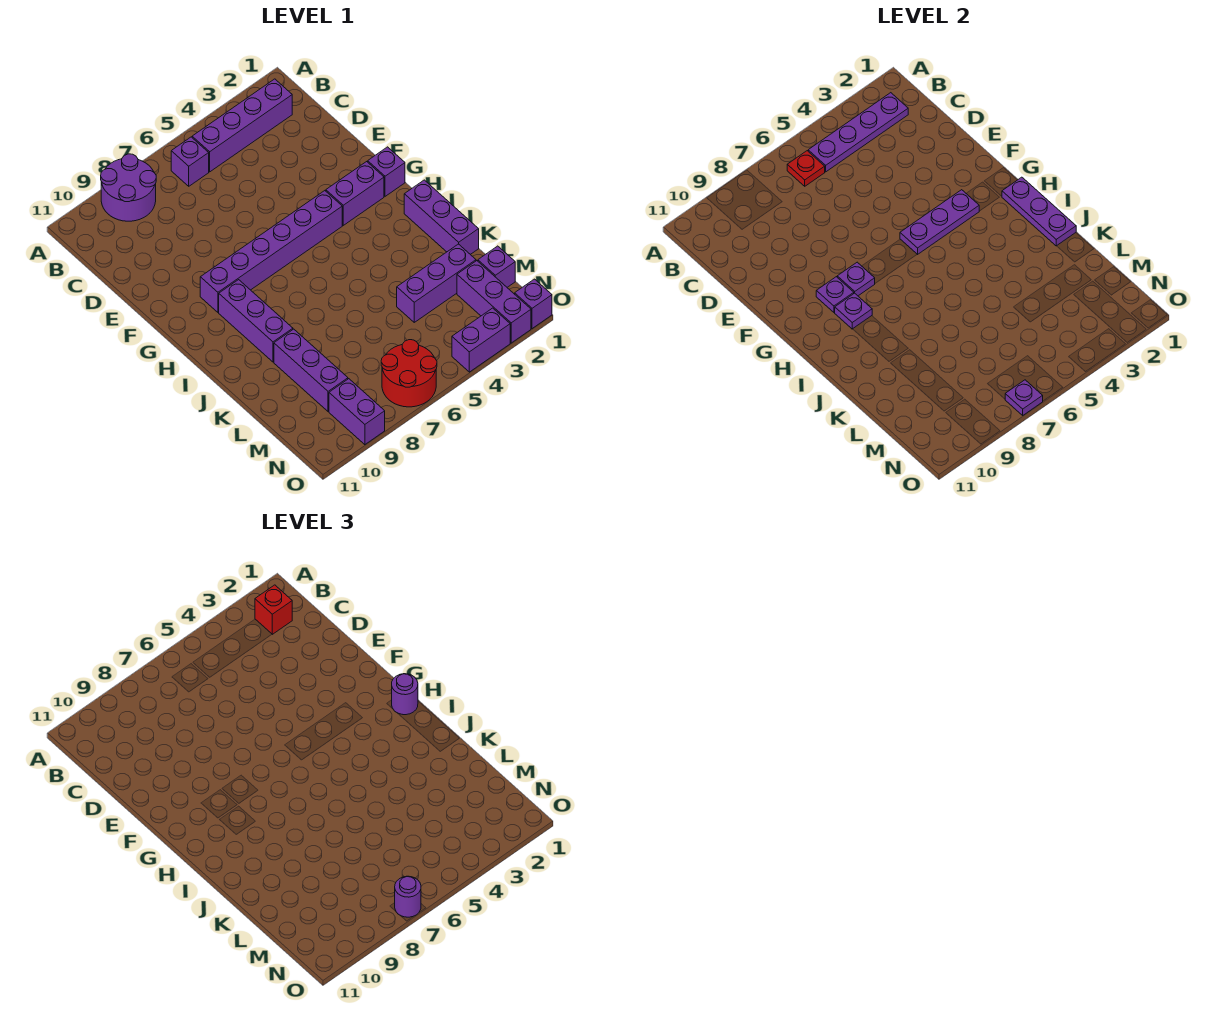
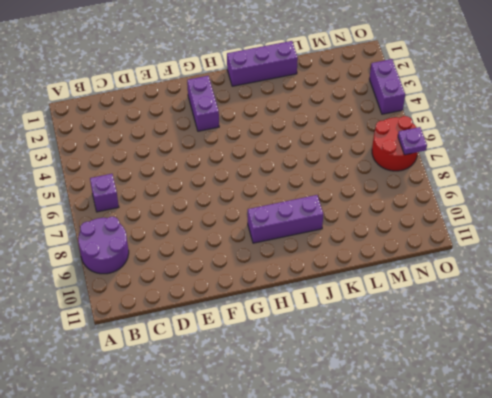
none -> purple 1x4 brick [192,79,292,172]
none -> purple 1x1 brick [368,147,405,196]
none -> purple 1x6 brick [200,191,342,312]

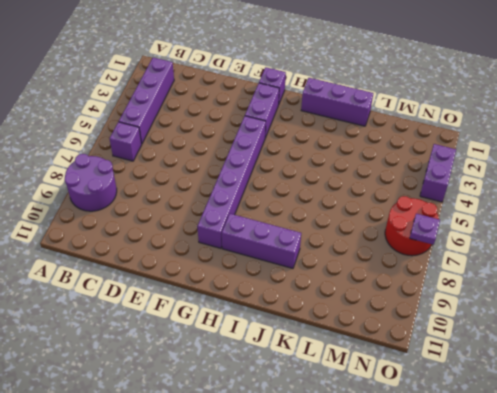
none -> purple 1x3 brick [274,329,348,412]
none -> purple 1x3 brick [397,244,476,322]
none -> purple 1x1 brick [478,246,515,287]

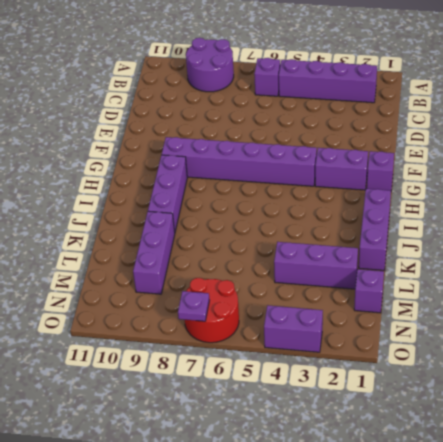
none -> purple 1x3 brick [457,261,531,343]
none -> purple 1x2 brick [329,379,385,445]
none -> purple 1x1 brick [515,279,552,329]

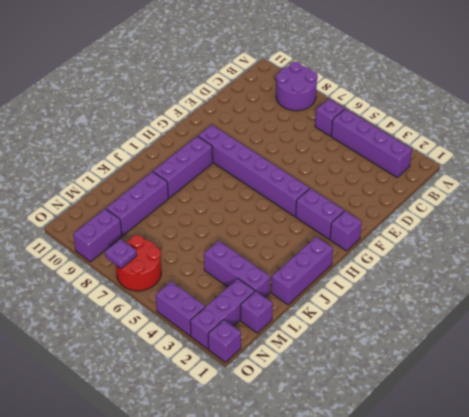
none -> purple 1x4 plate [808,93,908,172]
none -> red 1x1 plate [787,151,825,186]
none -> purple 1x3 plate [900,190,979,254]

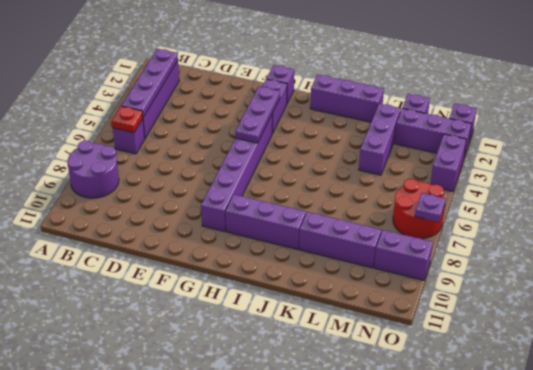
none -> purple 1x1 plate [837,262,875,296]
none -> purple 1x1 plate [816,277,854,312]
none -> purple 1x3 plate [1002,177,1076,246]

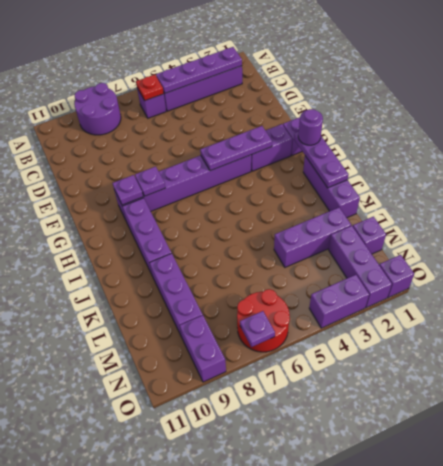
none -> purple 1x1 plate [835,293,872,329]
none -> red 1x1 brick [255,585,292,634]
none -> purple 1x1 round brick [395,876,421,917]

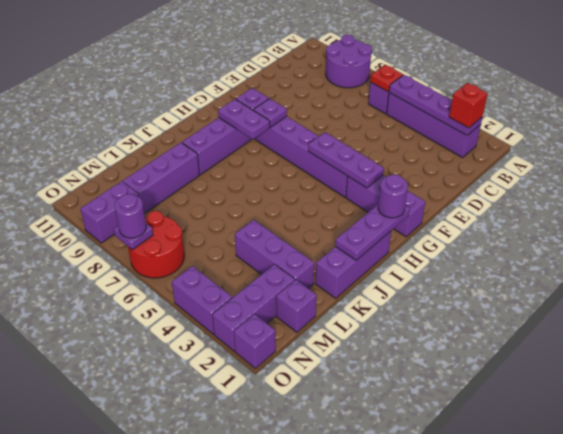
purple 1x2 plate [218,99,270,139] -> purple 1x1 plate [835,293,872,329]

